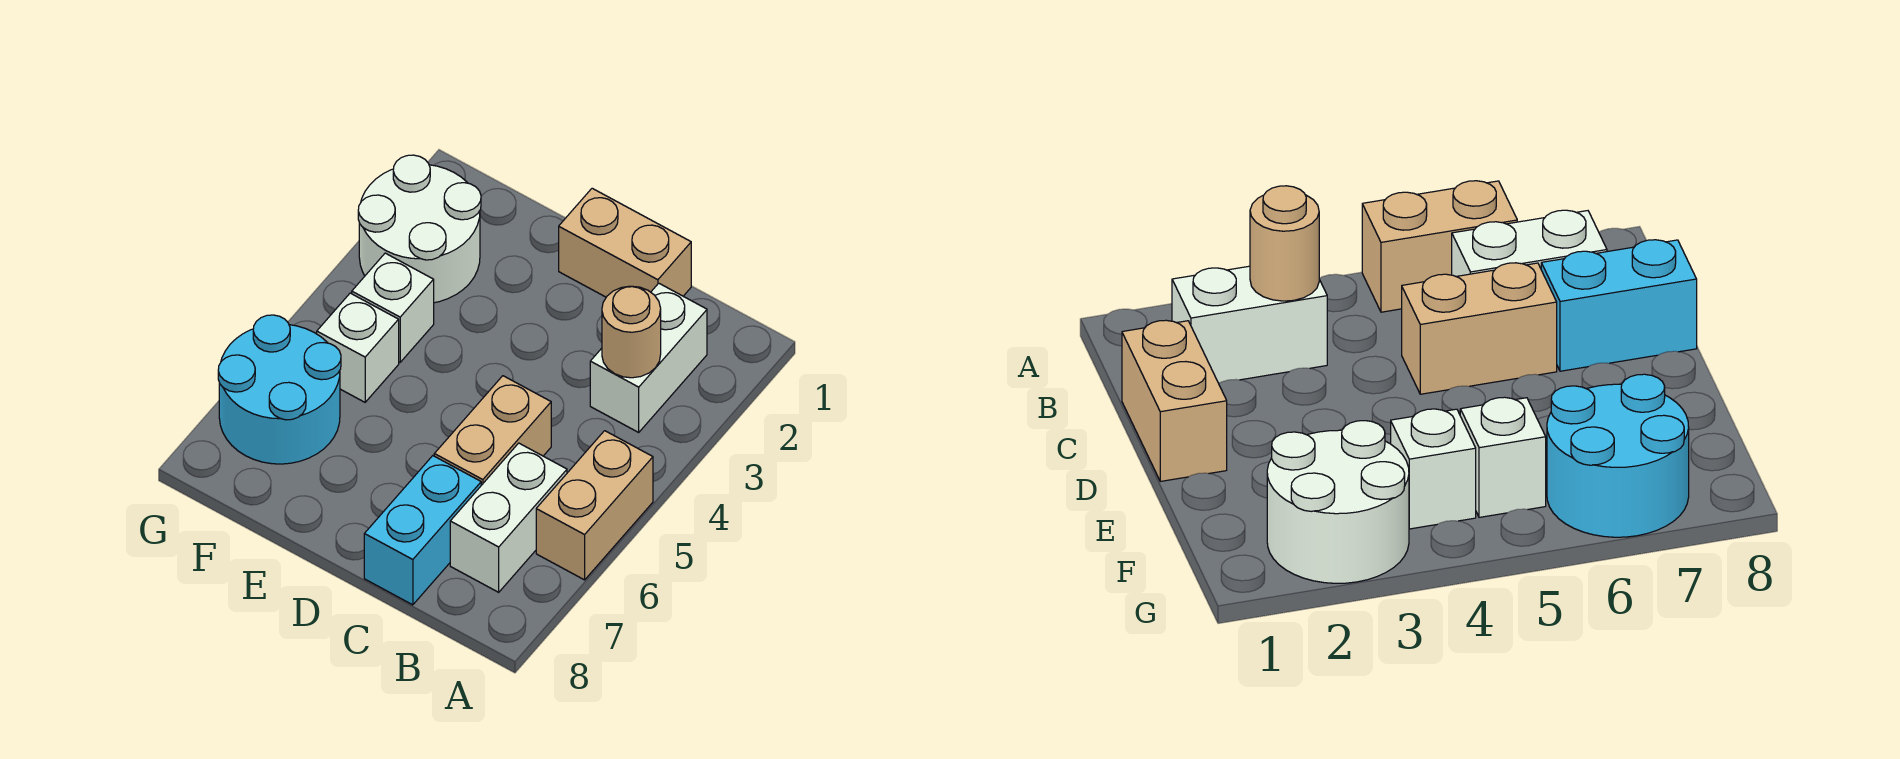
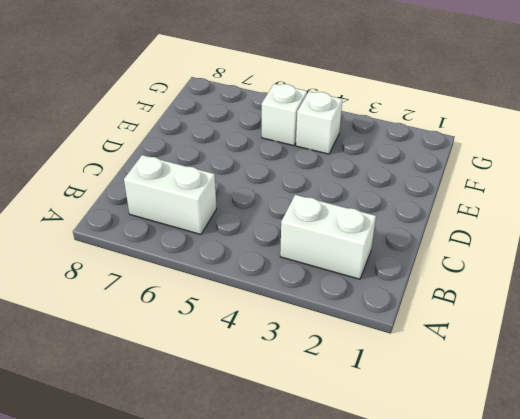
none -> tan 1x2 brick [536,431,653,580]
none -> tan 1x2 brick [559,188,691,297]

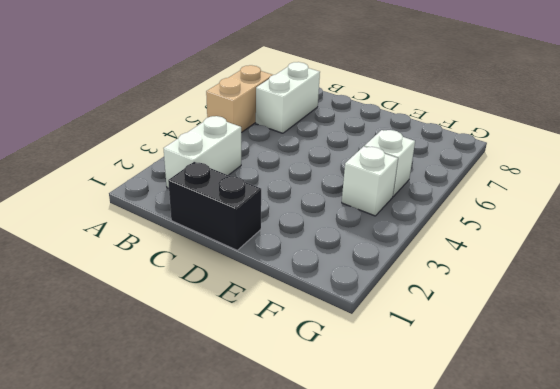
black 1x2 brick [168,162,261,250] -> tan 1x2 brick [559,188,691,297]
none -> tan 1x2 brick [434,376,551,485]
none -> cyan 1x2 brick [364,456,481,605]

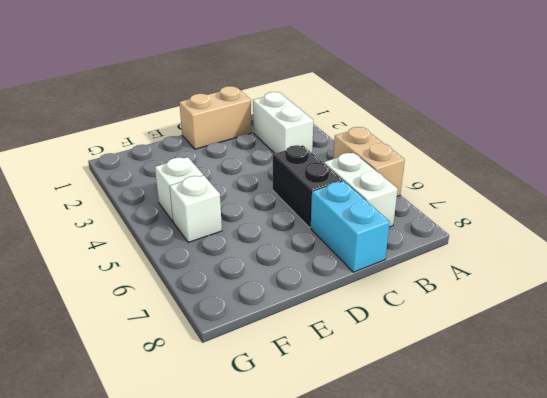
black 1x2 brick [273,145,342,228] -> tan 1x2 brick [434,376,551,485]
none -> white 2x2 round brick [358,155,481,303]
none -> cyan 2x2 round brick [218,315,341,464]

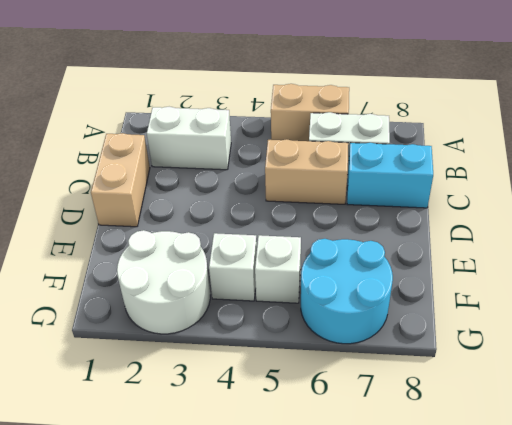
none -> tan 1x1 round brick [602,286,661,378]

